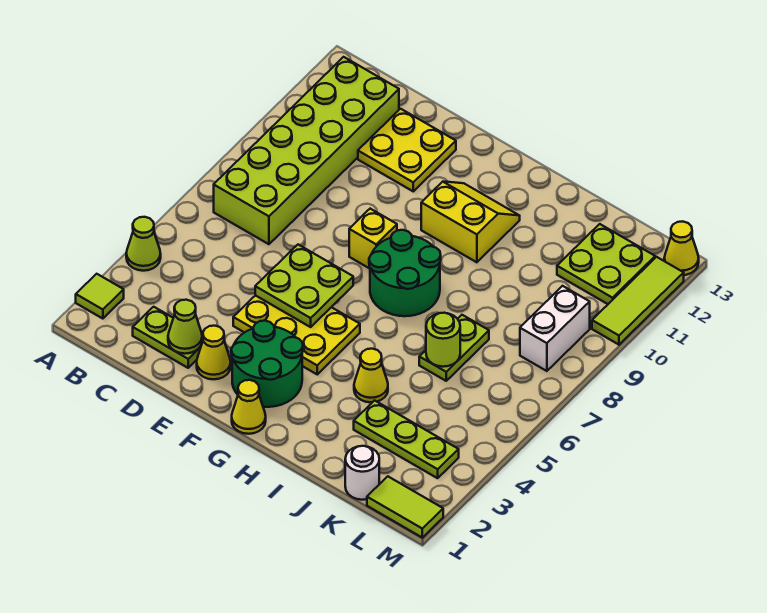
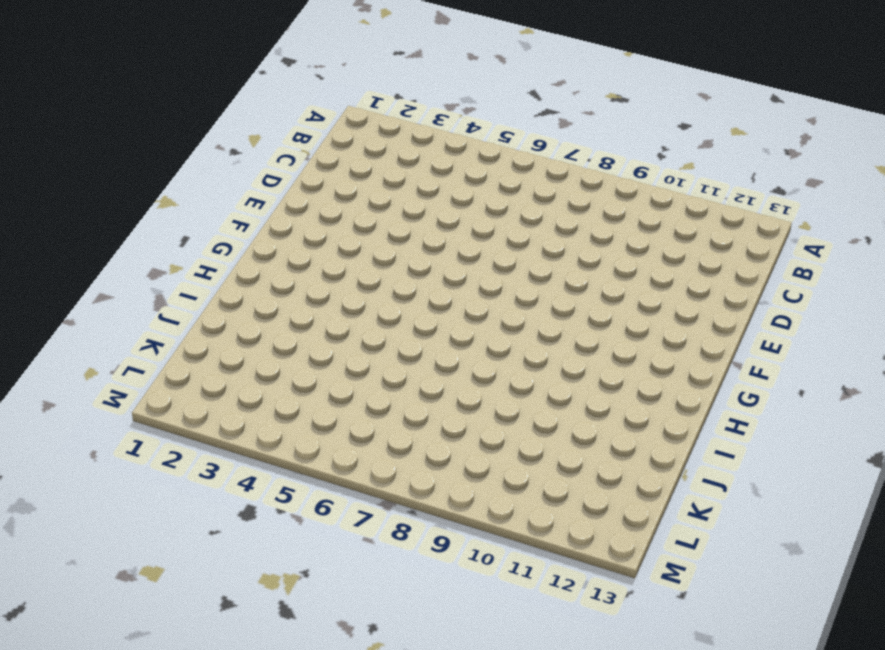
none -> lime 1x1 tile [76,274,124,319]
none -> lime 1x1 cone [126,217,161,271]
none -> lime 2x6 brick [214,57,399,244]

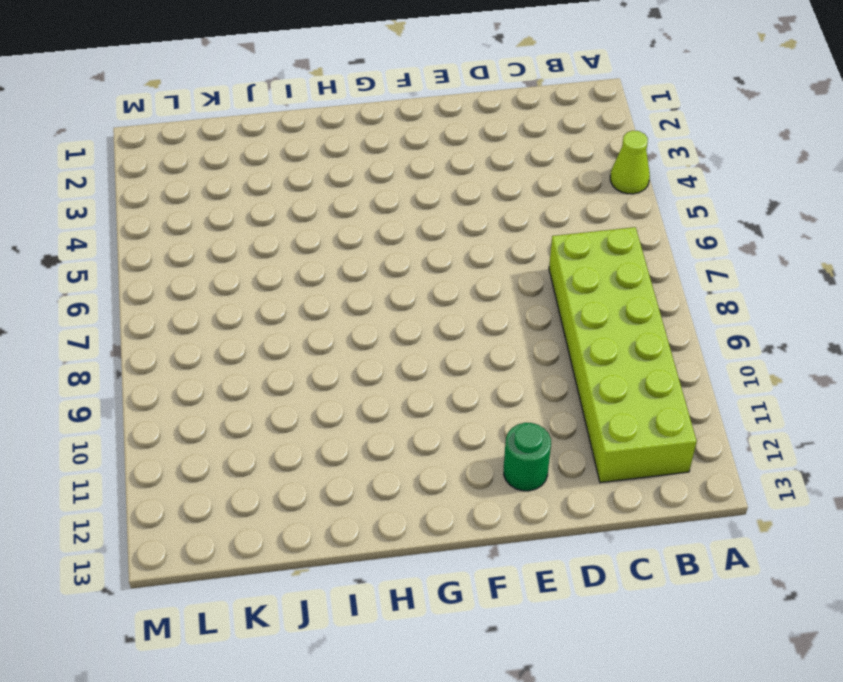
green 1x1 round brick [504,423,551,491] -> yellow 2x2 plate [358,109,456,191]
none -> lime 1x1 tile [76,274,124,319]
none -> lime 1x2 plate [133,307,203,368]
none -> yellow 1x1 cone [197,326,231,379]

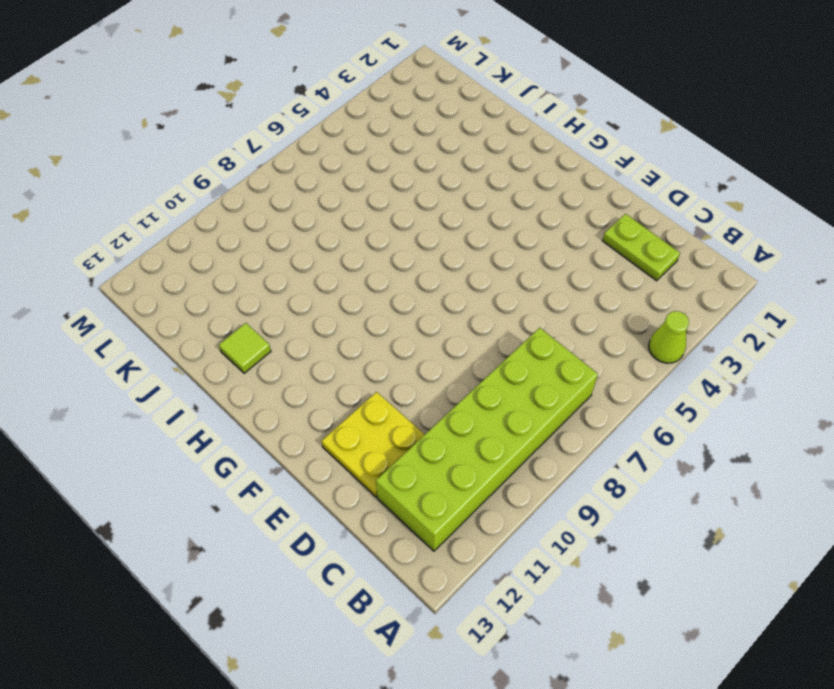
lime 1x1 tile [219,323,271,373] -> lime 1x1 tile moved to [76,274,124,319]
none -> yellow 1x1 cone [197,326,231,379]
none -> yellow 2x3 plate [233,295,360,374]
none -> green 2x2 round brick [231,321,303,407]

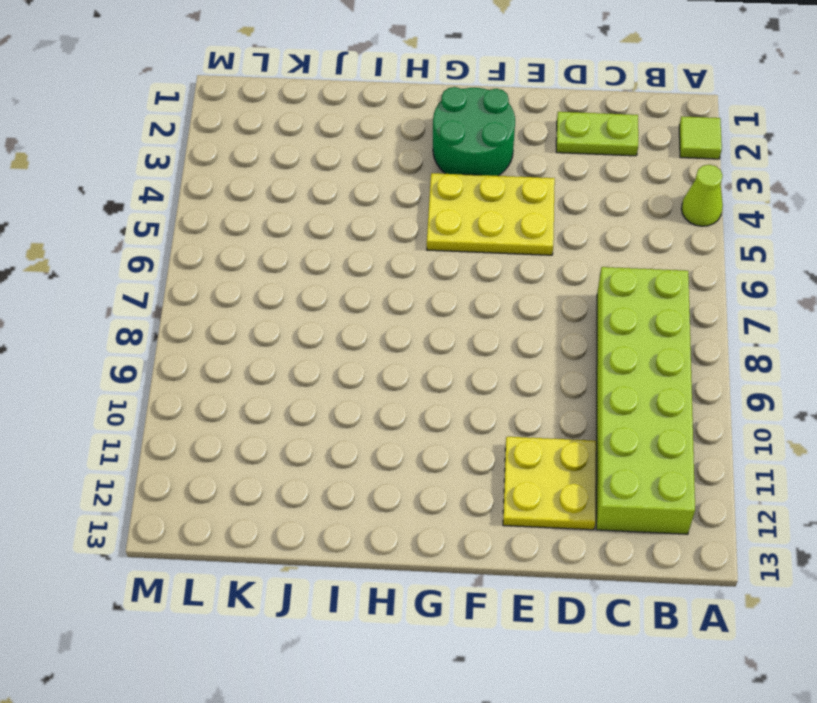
none -> yellow 1x1 cone [197,326,231,379]
none -> yellow 1x1 brick [349,209,397,269]
none -> yellow 1x1 cone [232,380,266,434]

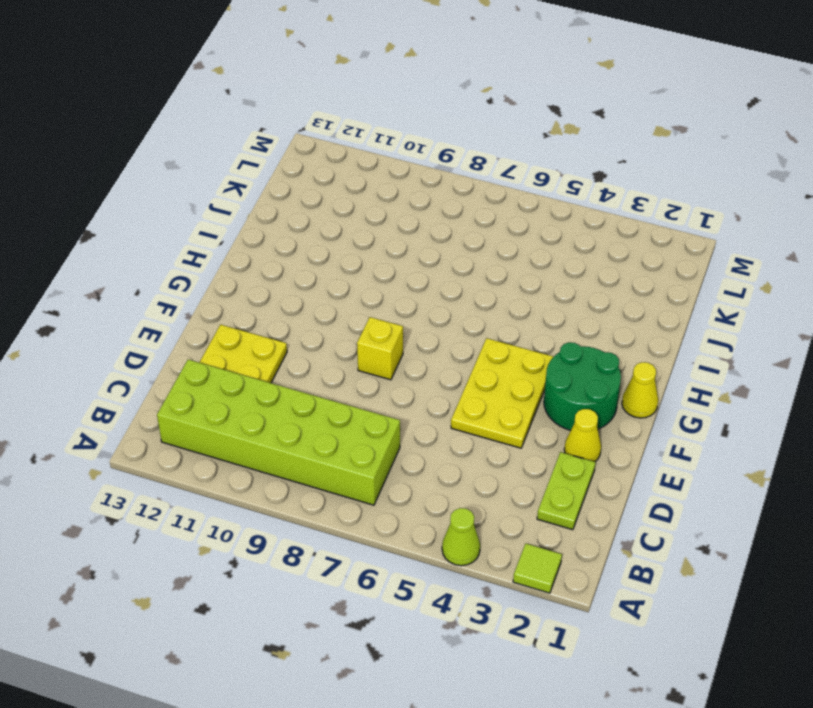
none -> green 2x2 round brick [369,230,441,316]
none -> yellow 2x2 slope [421,182,520,262]
none -> yellow 1x1 cone [354,349,388,402]

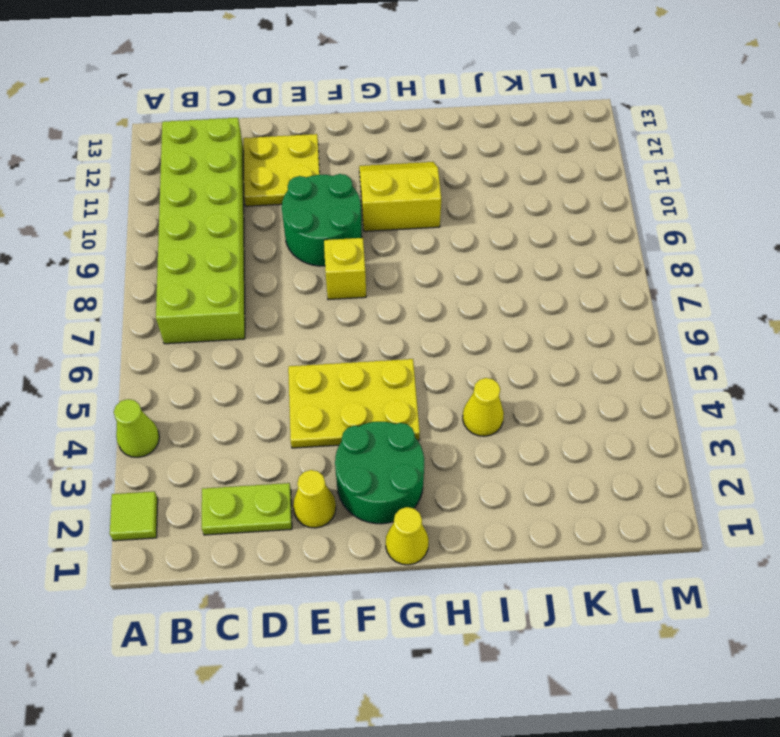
green 2x2 round brick [282,174,362,266] -> green 2x2 round brick moved to [369,230,441,316]
none -> lime 1x3 plate [354,401,459,478]
none -> lime 1x2 plate [419,315,489,381]
none -> white 1x1 round brick [345,446,379,500]

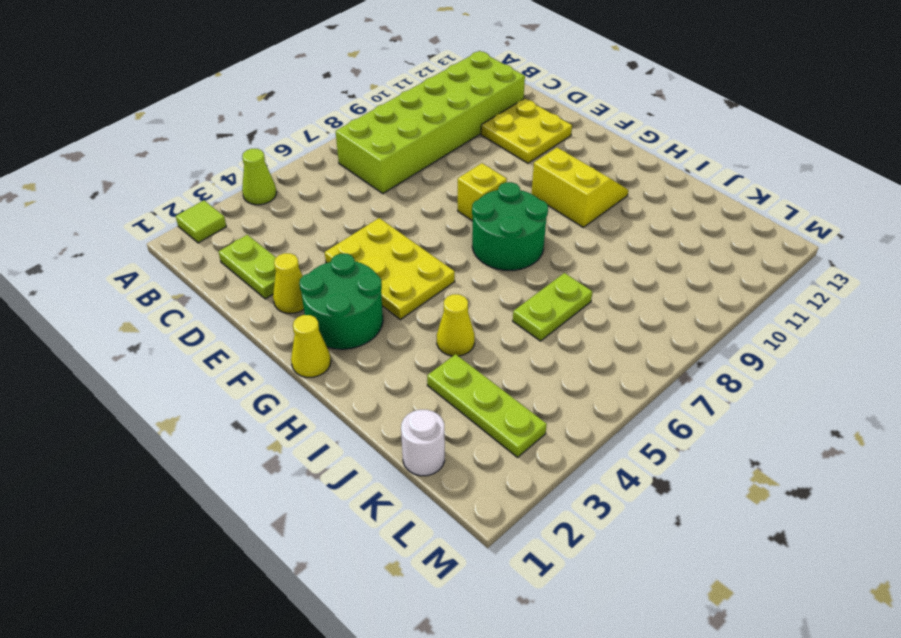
none -> lime 2x2 plate [557,224,655,304]
none -> lime 1x2 tile [367,476,443,538]
none -> white 1x2 brick [520,286,590,371]

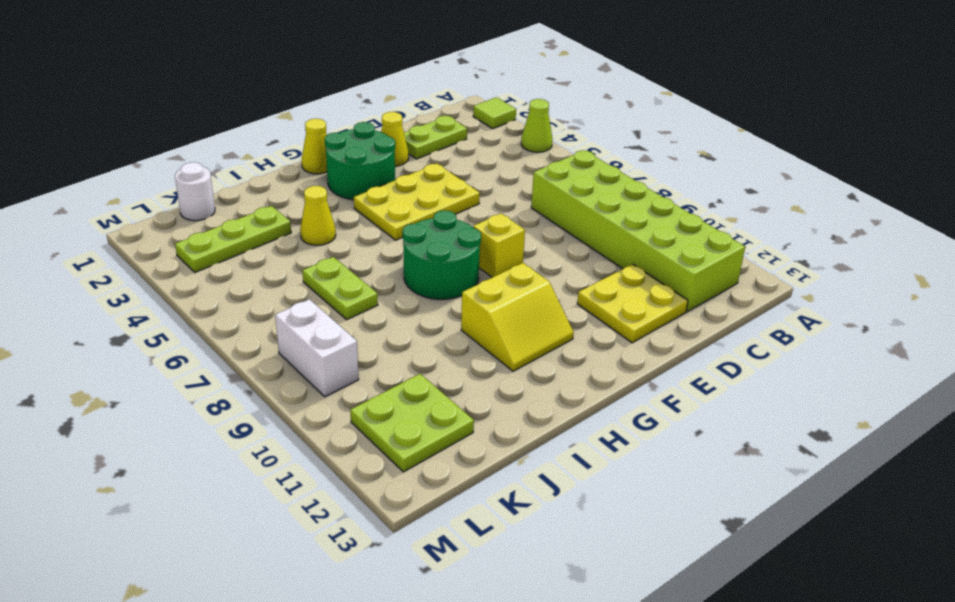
none -> lime 1x2 tile [367,476,443,538]
none -> lime 1x3 tile [592,257,684,345]
none -> yellow 1x1 cone [664,221,699,275]

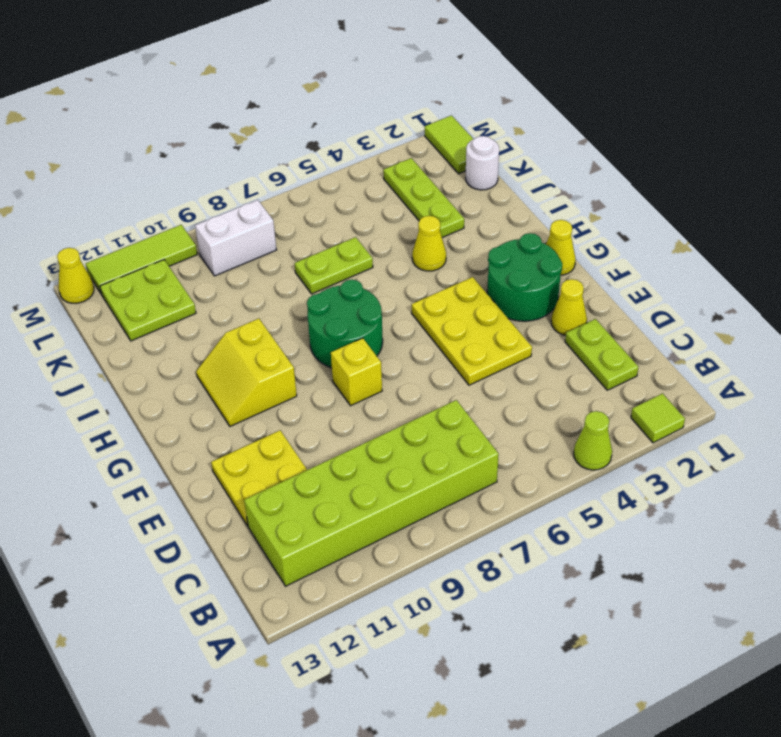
none -> lime 1x1 cone [168,300,202,354]
none -> lime 2x2 plate [255,245,353,327]
none -> lime 1x1 round brick [426,313,460,367]

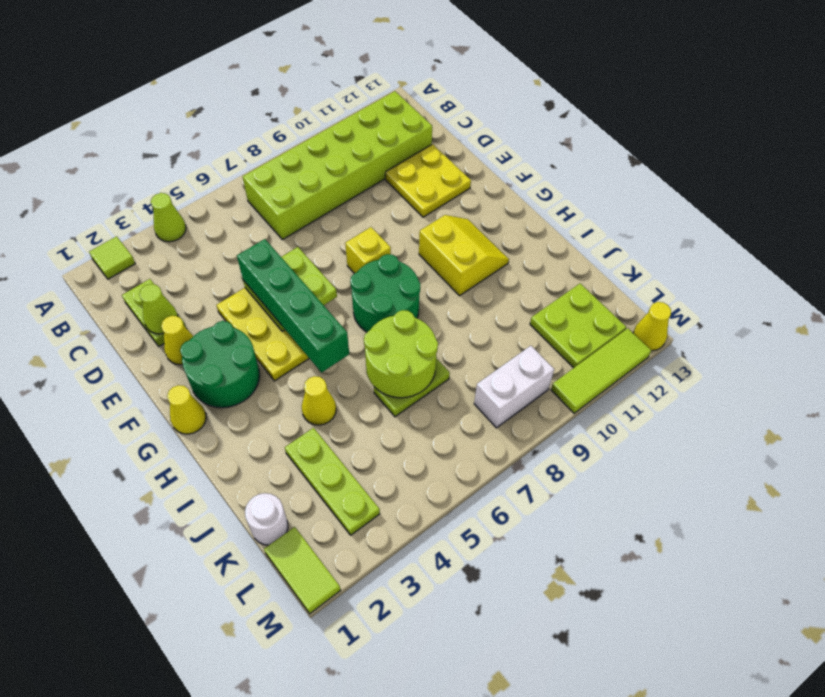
green 1x4 brick [237,239,349,373] -> none
lime 2x2 round brick [364,310,438,398] -> lime 1x1 round brick [426,313,460,367]

